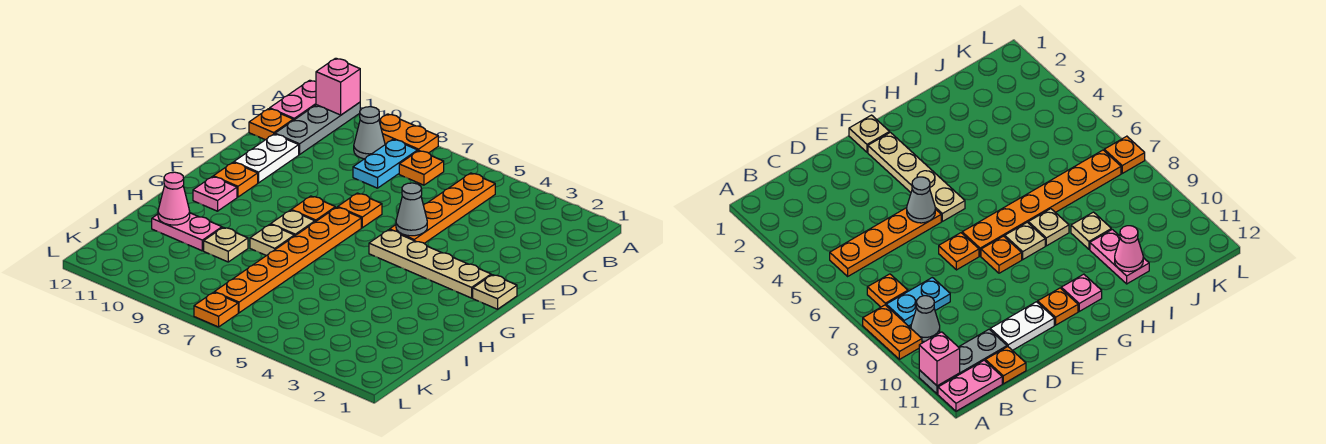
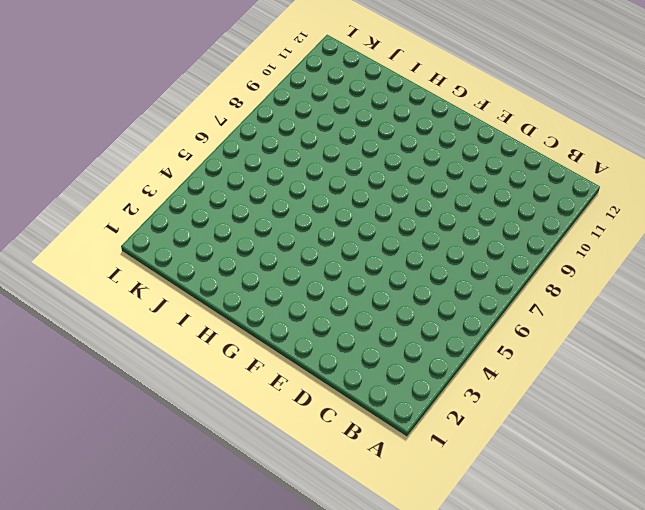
none -> orange 1x2 plate [379,114,438,153]
none -> grey 1x3 plate [275,102,360,154]
none -> pink 1x2 plate [270,80,316,120]

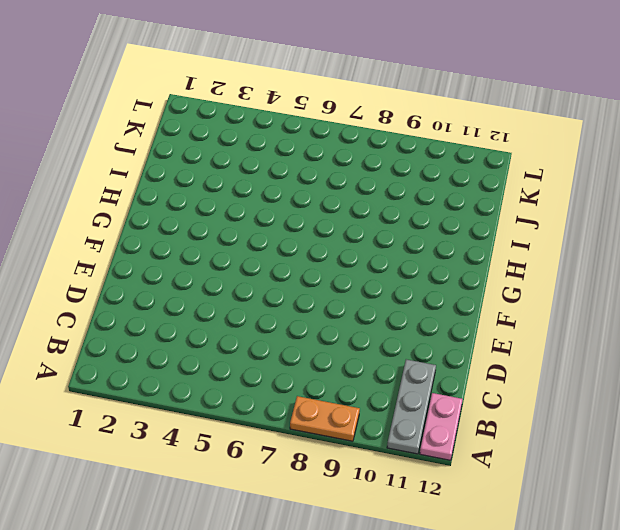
none -> orange 1x4 plate [390,173,495,243]
none -> orange 1x1 plate [399,151,444,185]
none -> cyan 1x2 plate [353,139,418,188]

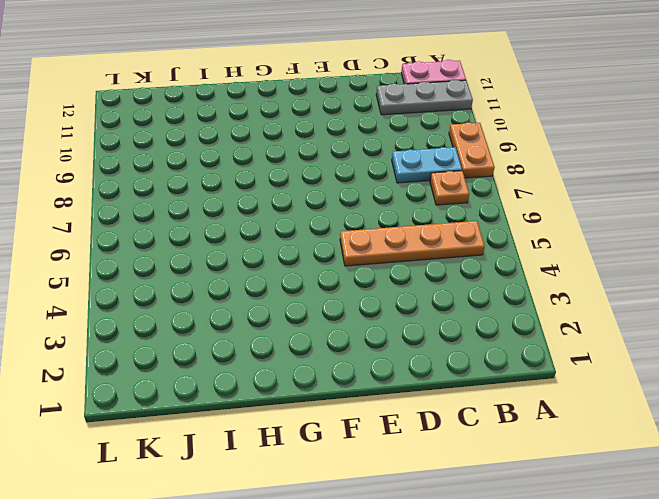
none -> grey 1x1 cone [354,107,385,159]
none -> orange 1x1 plate [249,109,293,140]
none -> white 1x2 plate [234,134,299,183]

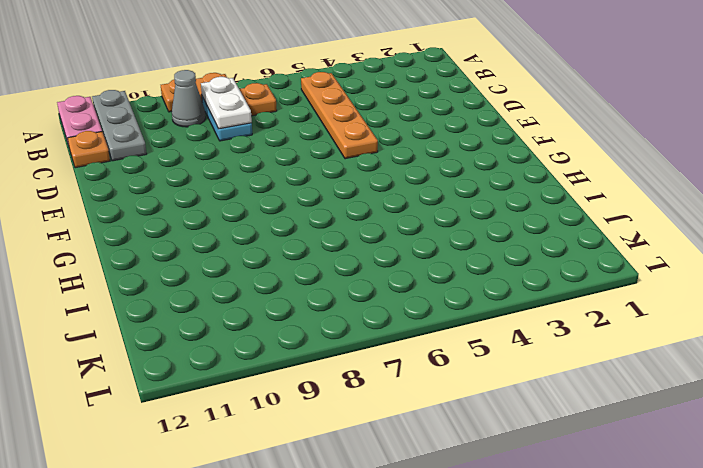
white 1x2 plate [201,77,252,129] -> white 1x2 plate moved to [234,134,299,183]
none -> orange 1x1 plate [338,193,382,228]
none -> tan 1x1 plate [473,275,517,309]
none -> tan 1x4 plate [369,230,491,298]

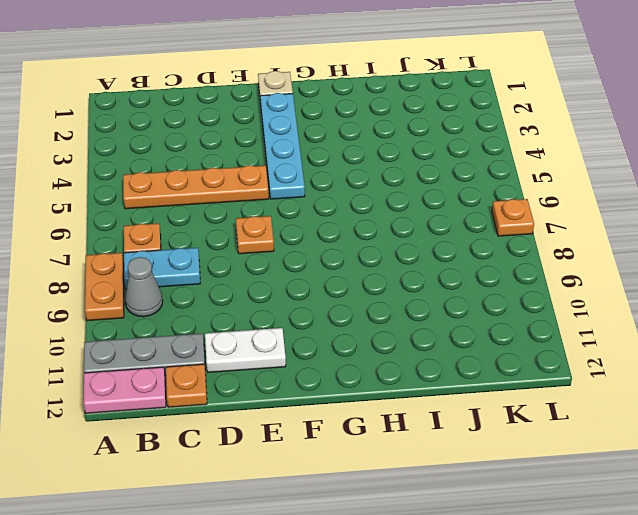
cyan 1x4 plate [260,93,305,199] -> tan 1x4 plate [369,230,491,298]
none -> orange 1x6 plate [214,207,361,313]
none -> orange 1x1 plate [291,196,335,222]
none -> orange 1x1 plate [213,163,258,197]

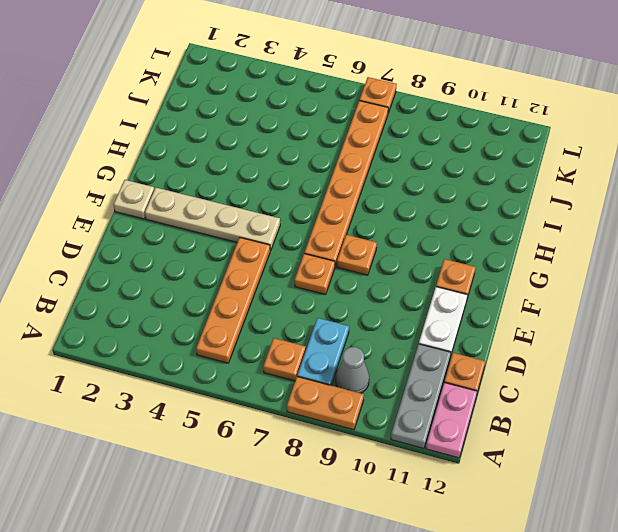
none -> tan 1x1 plate [271,210,315,236]
none -> pink 1x1 plate [193,177,237,211]
none -> tan 1x1 plate [250,224,294,256]

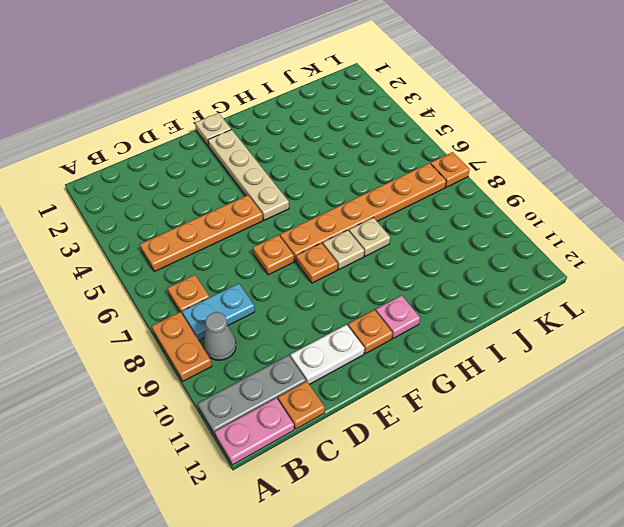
none -> tan 1x1 plate [204,227,248,262]
none -> pink 1x2 plate [152,213,222,251]
none -> pink 1x1 brick [316,58,360,115]

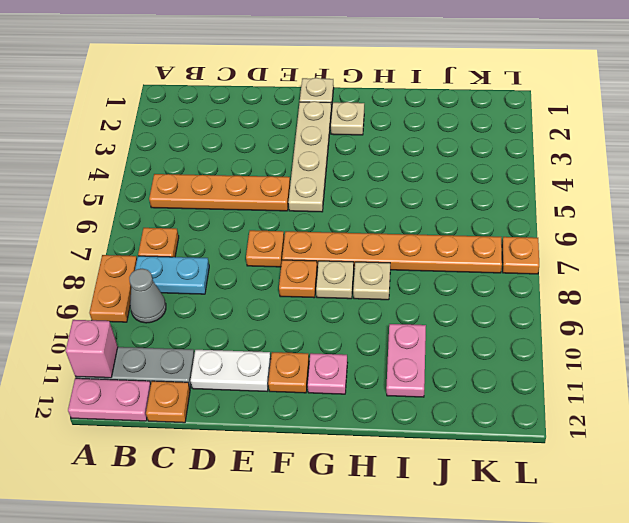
tan 1x1 plate [331,102,364,135] -> tan 1x1 plate moved to [204,227,248,262]
none -> grey 1x1 cone [396,183,427,236]
none -> pink 1x1 cone [158,172,190,225]

